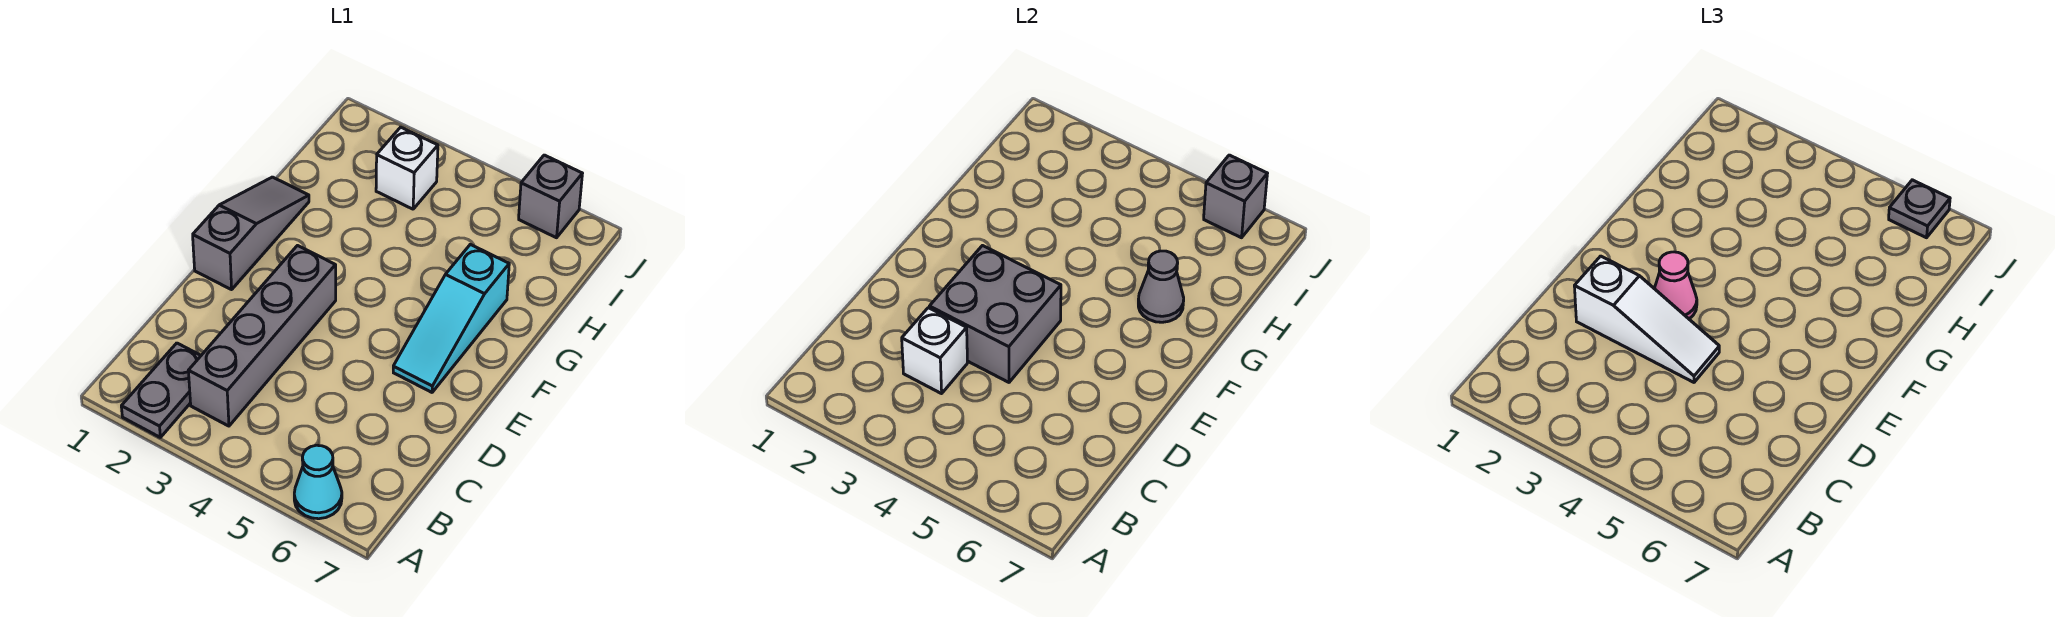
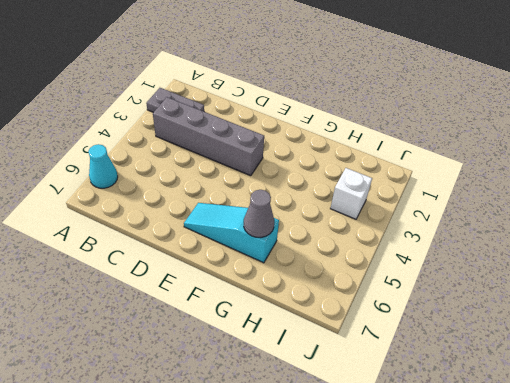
none -> grey 1x3 slope [193,177,309,290]
none -> grey 1x1 brick [519,155,582,238]
none -> white 1x1 brick [902,308,968,394]

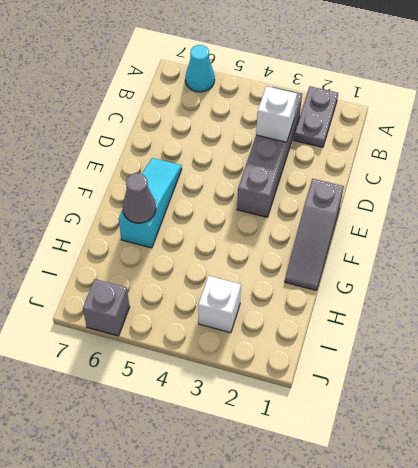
none -> grey 2x2 brick [929,246,1061,382]
none -> grey 1x1 brick [1204,155,1267,238]
none -> white 1x3 slope [1574,256,1719,382]

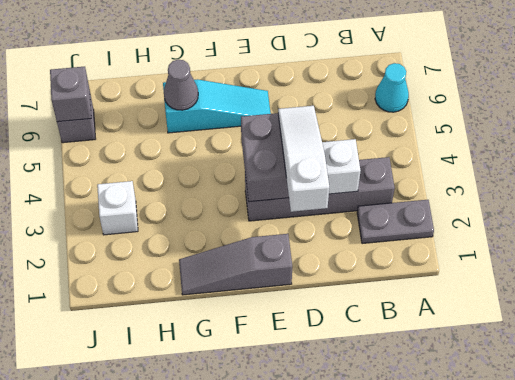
none -> pink 1x1 cone [1654,252,1697,319]
none -> grey 1x1 plate [1889,180,1950,238]

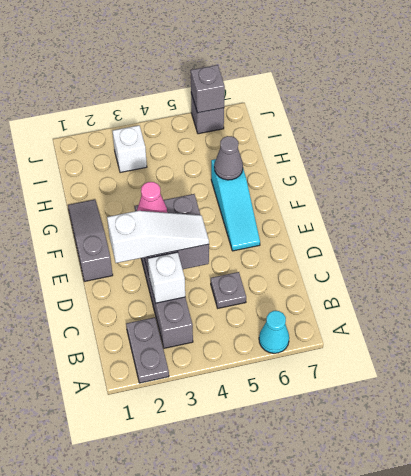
grey 1x1 plate [211,272,246,308] -> grey 1x1 plate moved to [1889,180,1950,238]

